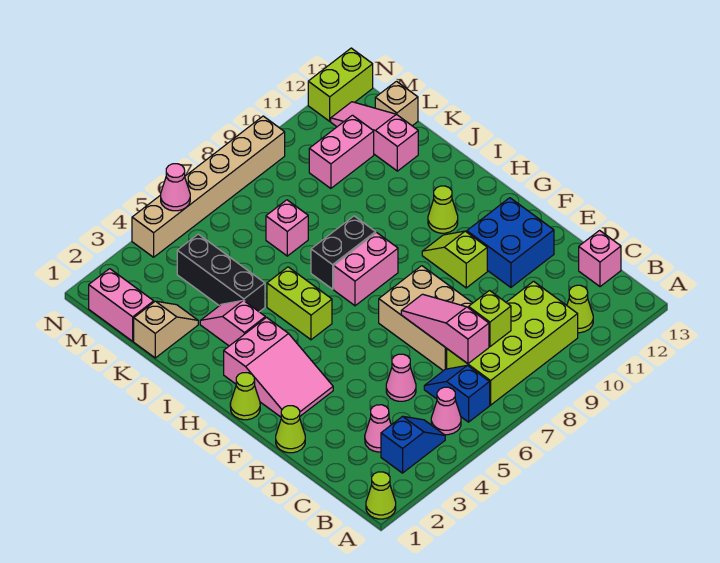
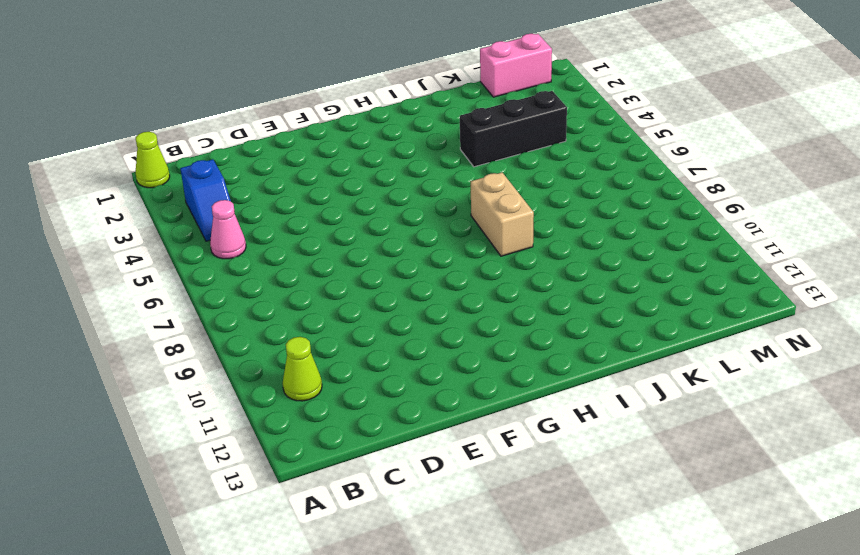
tan 1x2 brick [471,172,534,256] -> black 1x2 brick [311,216,376,289]
none -> blue 1x2 slope [424,365,490,422]
none -> lime 2x4 brick [447,281,578,405]
none -> pink 1x1 cone [365,405,391,452]
none -> pink 1x1 brick [579,230,621,287]

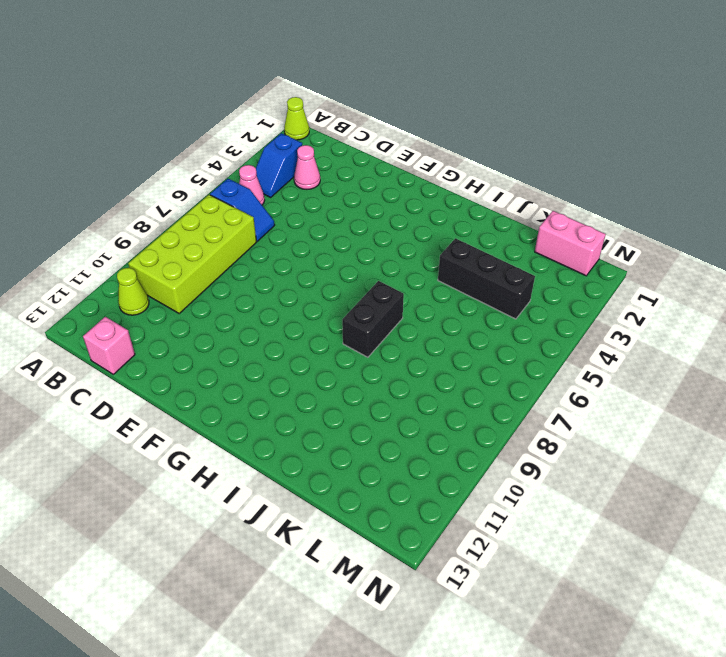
none -> pink 1x1 cone [386,354,416,401]
none -> tan 2x3 brick [379,266,472,371]
none -> lime 1x1 cone [276,406,305,453]
none -> blue 2x2 brick [467,198,554,287]

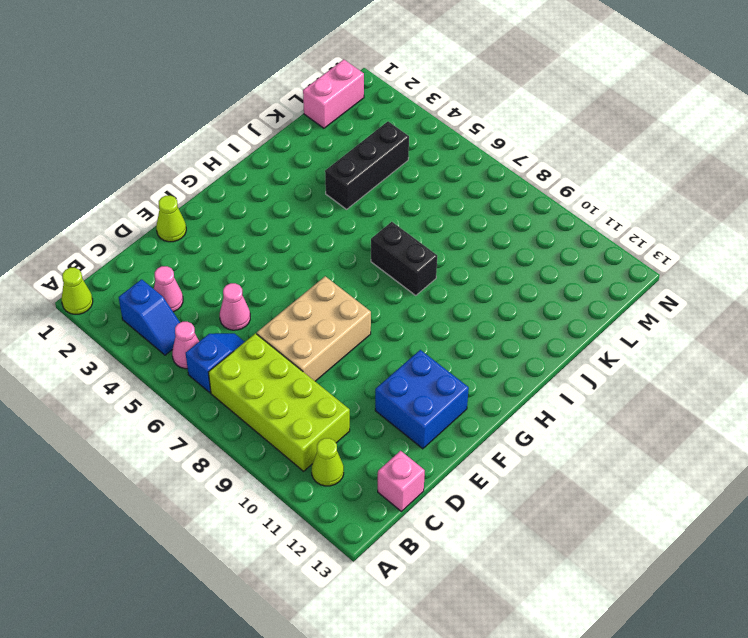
none -> pink 2x3 slope [224,318,333,417]
none -> lime 1x2 slope [422,231,487,288]
none -> lime 1x1 cone [230,373,260,420]
none -> lime 1x2 brick [267,267,332,340]

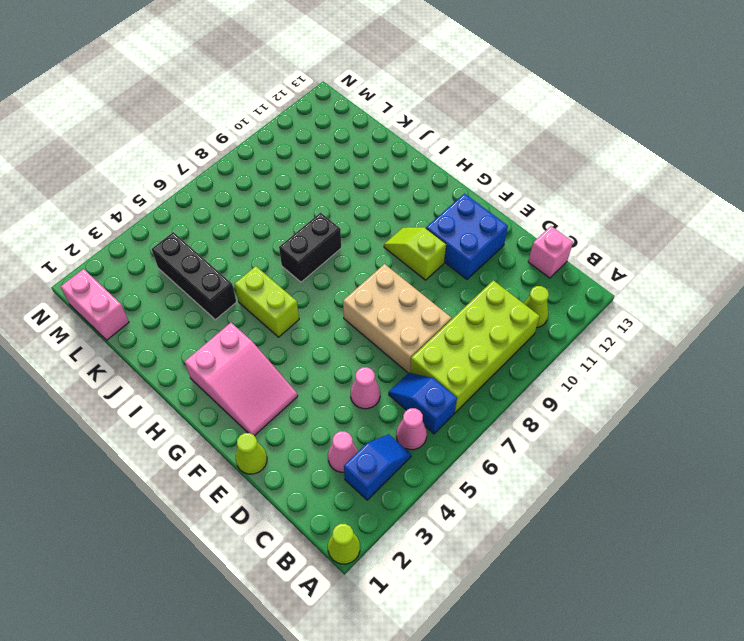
none -> lime 1x1 cone [230,373,260,420]
none -> pink 1x2 brick [334,233,398,306]
none -> lime 1x1 cone [428,186,458,233]
none -> pink 1x2 slope [200,300,265,346]

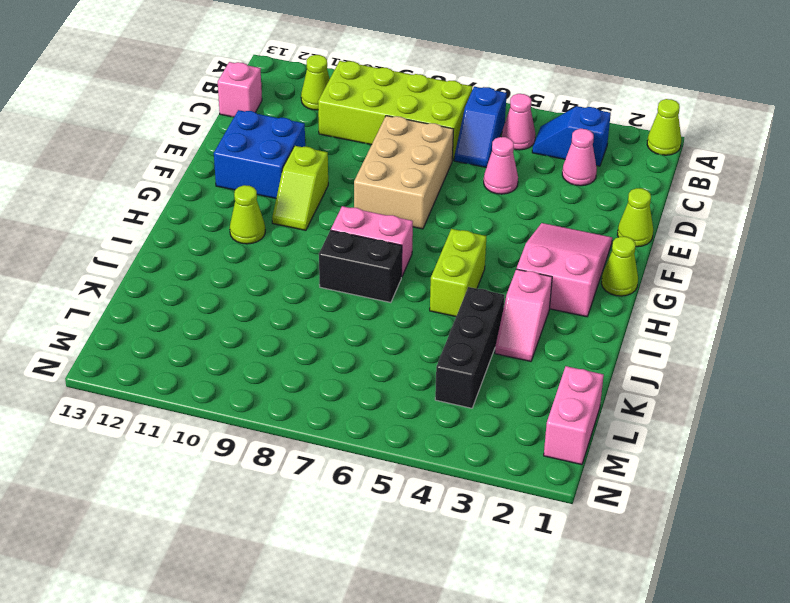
none -> tan 1x2 slope [134,301,198,358]
none -> pink 1x1 brick [266,200,308,256]
none -> pink 1x3 slope [331,102,418,171]
none -> pink 1x2 brick [309,115,374,188]

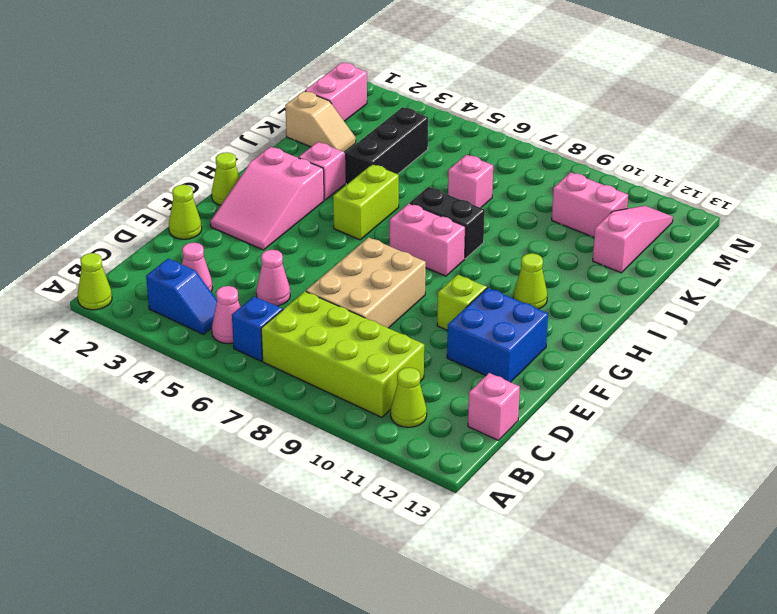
none -> tan 1x1 brick [375,81,418,126]
none -> tan 1x6 brick [132,116,285,257]
none -> lime 1x2 brick [308,48,373,121]
none -> pink 1x3 slope [401,294,489,364]

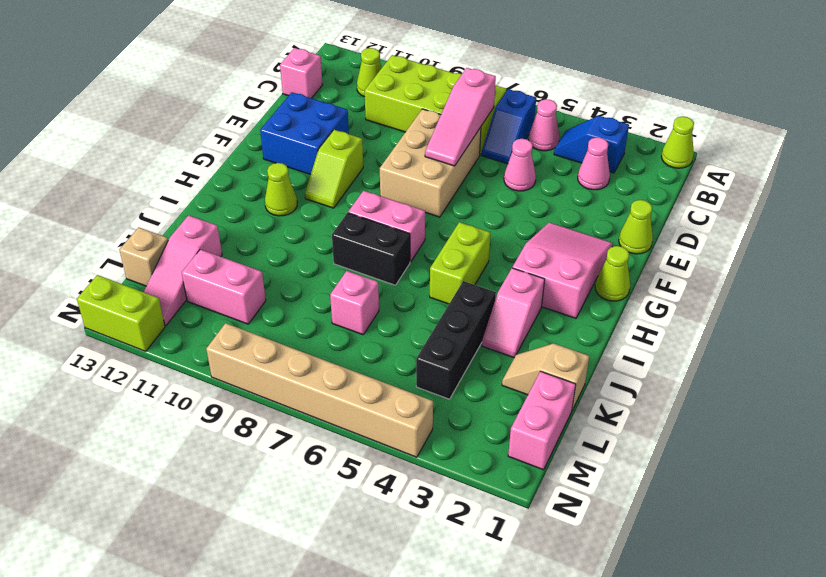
none -> lime 1x1 brick [469,291,511,347]
none -> pink 1x1 cone [161,164,190,211]

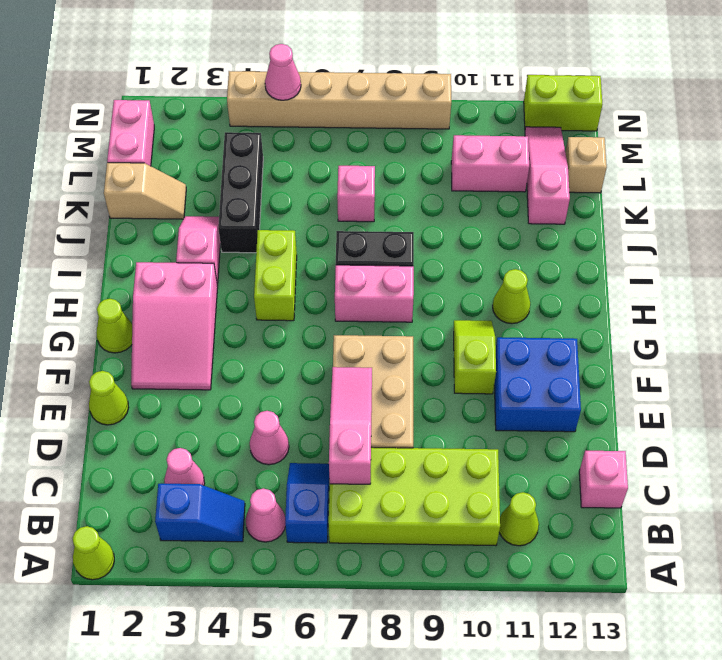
none -> lime 1x1 brick [469,291,511,347]

